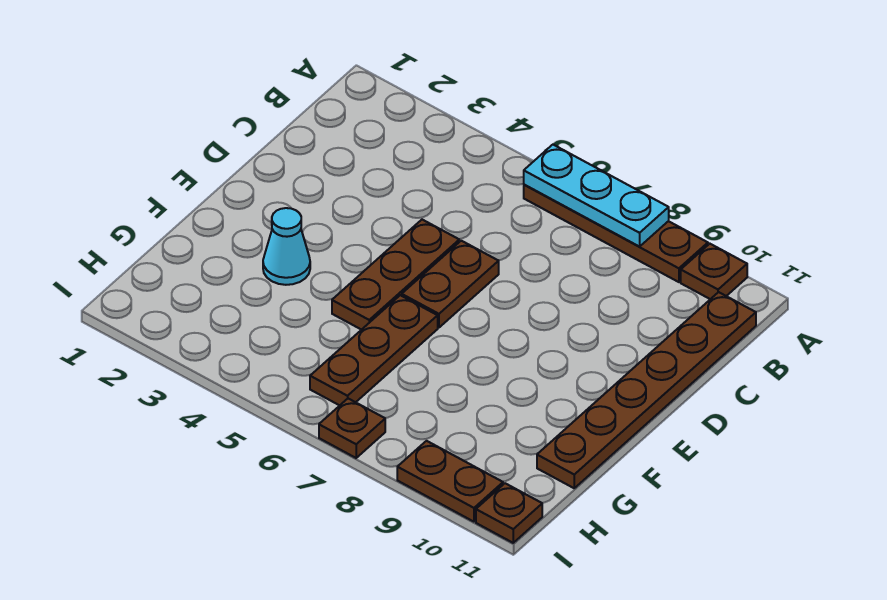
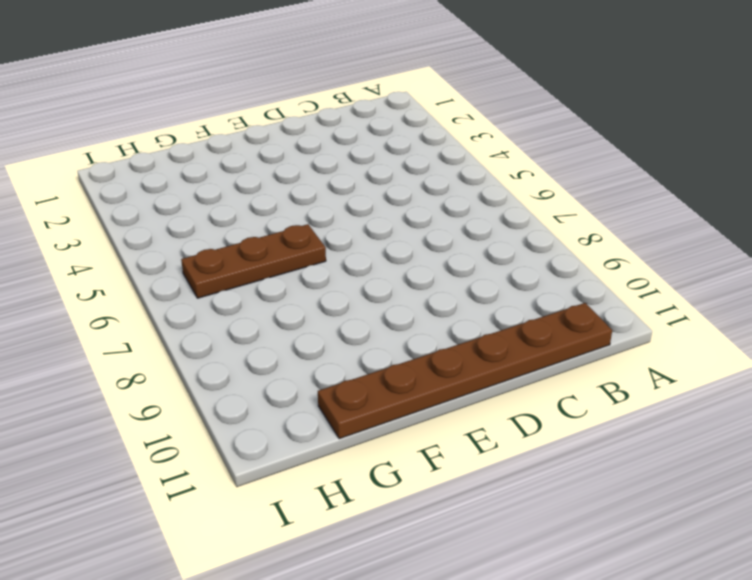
none -> brown 1x4 plate [524,185,708,282]
none -> brown 1x1 plate [681,244,747,299]

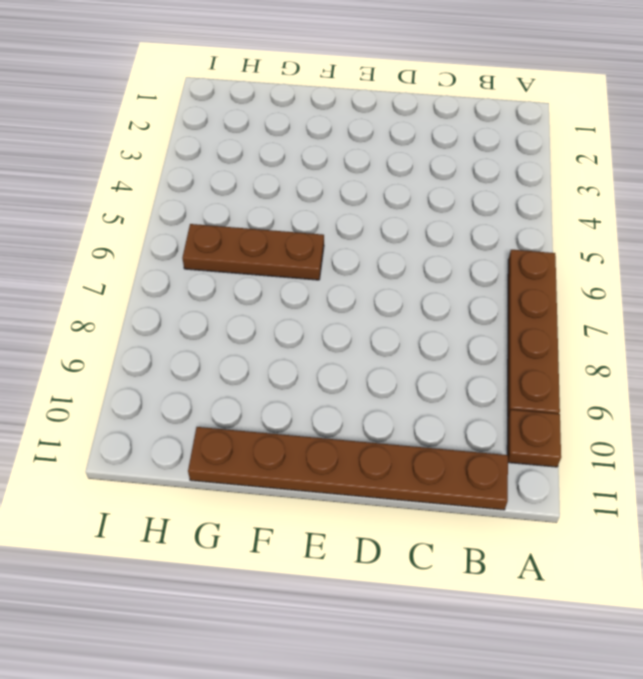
none -> brown 1x3 plate [332,220,459,330]
none -> brown 1x2 plate [402,241,499,328]

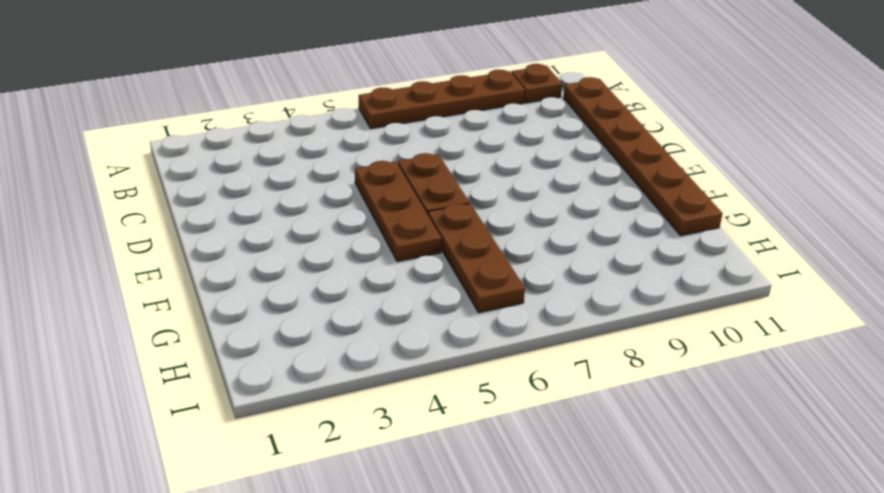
none -> cyan 1x1 cone [263,208,310,285]
none -> brown 1x1 plate [319,399,385,458]

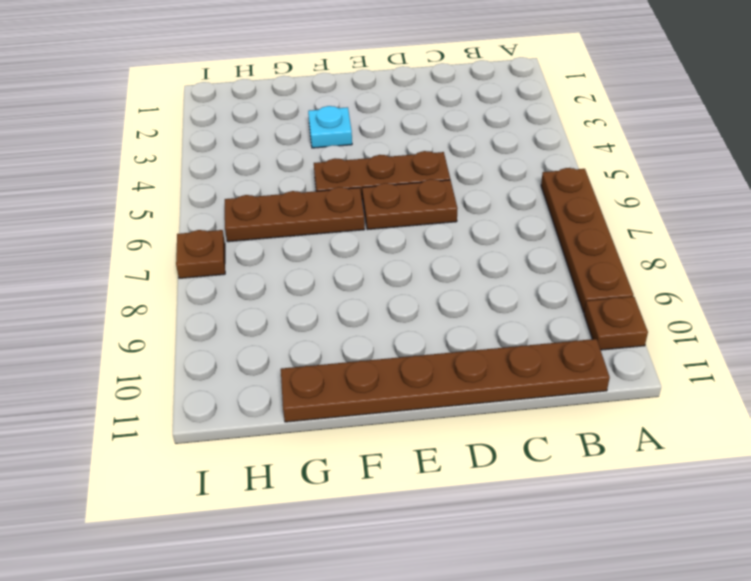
cyan 1x1 plate [308,106,352,148] -> cyan 1x1 cone [263,208,310,285]
none -> brown 1x2 plate [397,441,503,522]
none -> brown 1x1 plate [476,483,542,543]

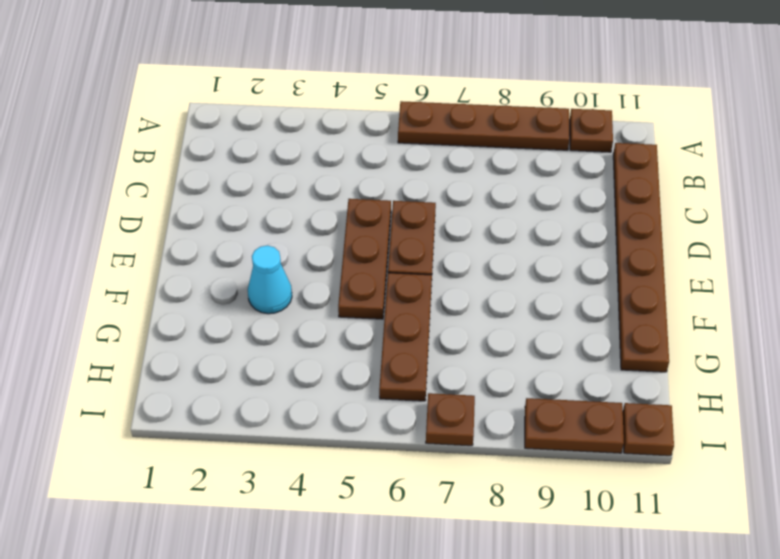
none -> cyan 1x3 plate [524,145,669,247]

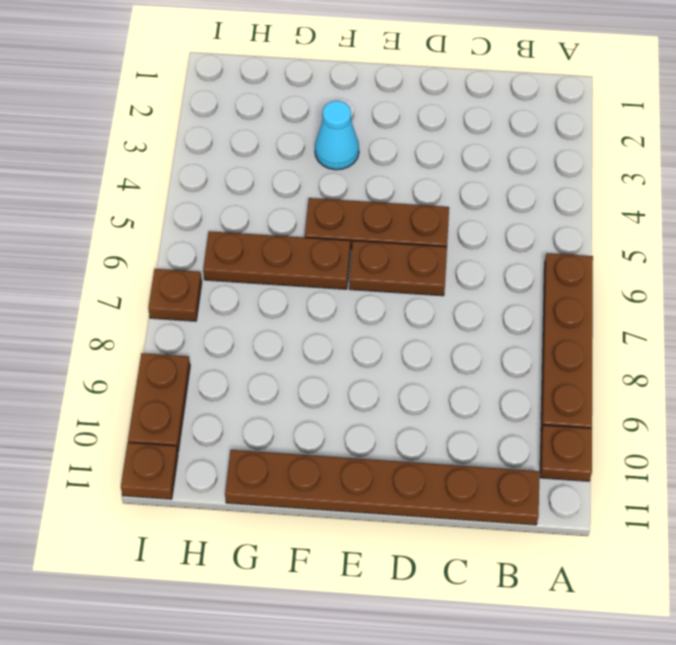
none -> cyan 1x3 plate [524,145,669,247]

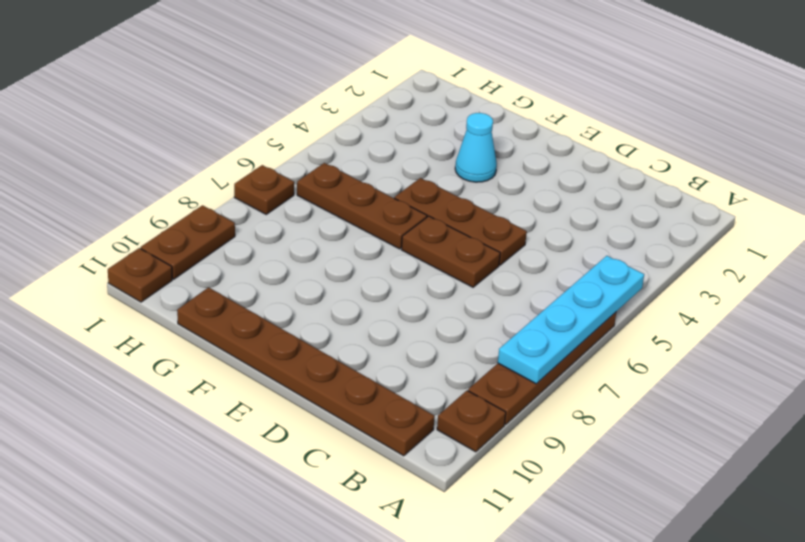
cyan 1x4 plate [498,256,644,384] -> cyan 1x3 plate [524,145,669,247]

